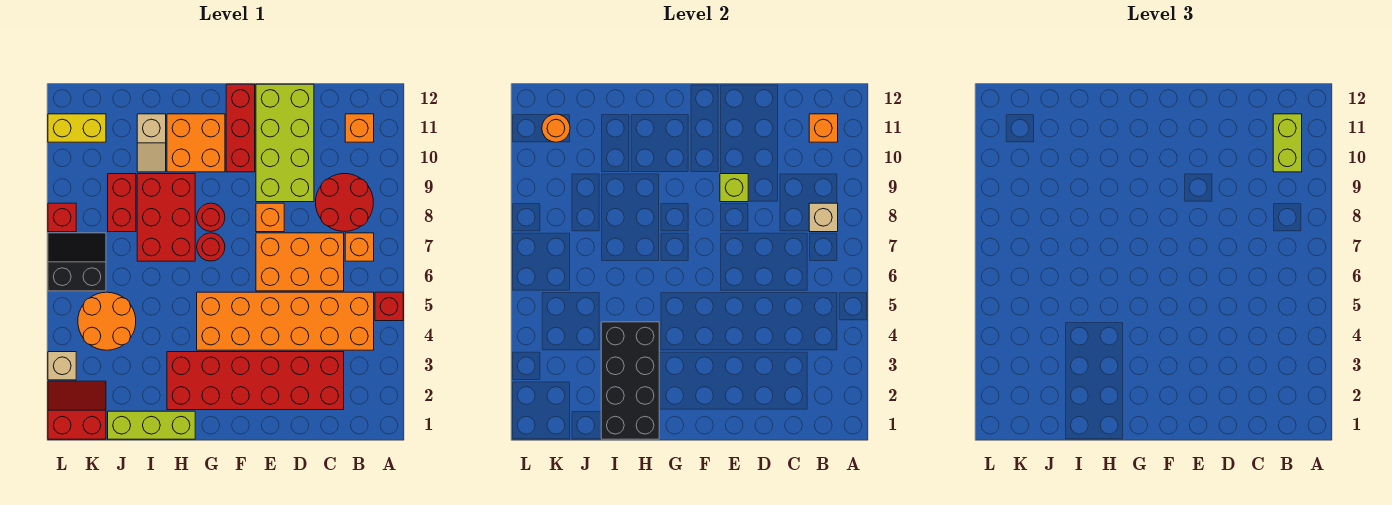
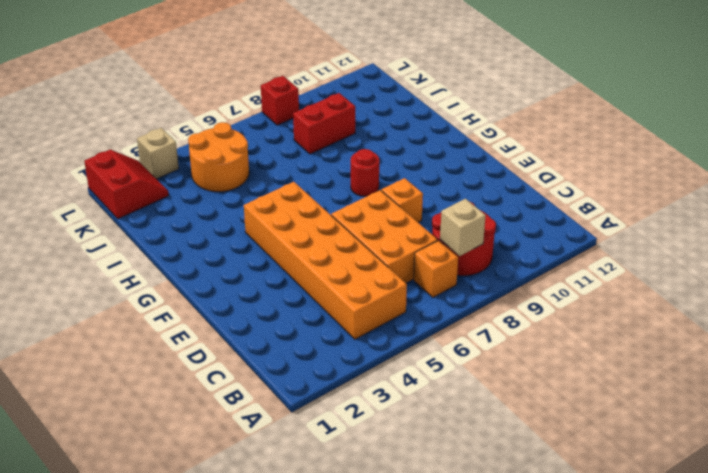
none -> red 1x1 brick [375,292,403,321]
none -> orange 1x1 brick [345,114,374,142]
none -> red 2x6 brick [167,352,344,410]

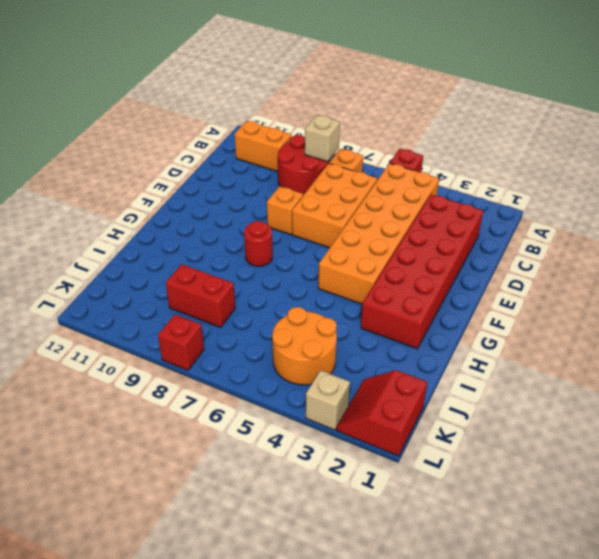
orange 1x2 brick [235,121,291,172] -> orange 1x1 brick [345,114,374,142]
none -> lime 2x4 brick [256,84,314,202]
none -> red 1x3 brick [226,84,255,172]
none -> red 1x1 round brick [197,233,225,261]

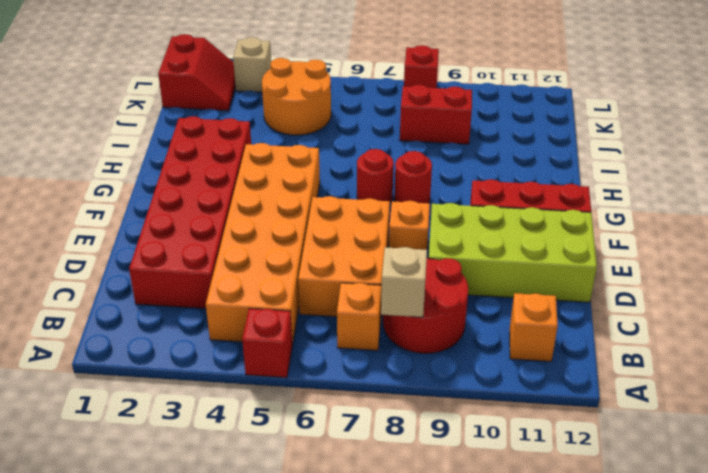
none -> orange 2x2 brick [167,114,225,172]
none -> lime 1x3 brick [108,411,195,439]
none -> red 2x3 brick [137,174,195,261]

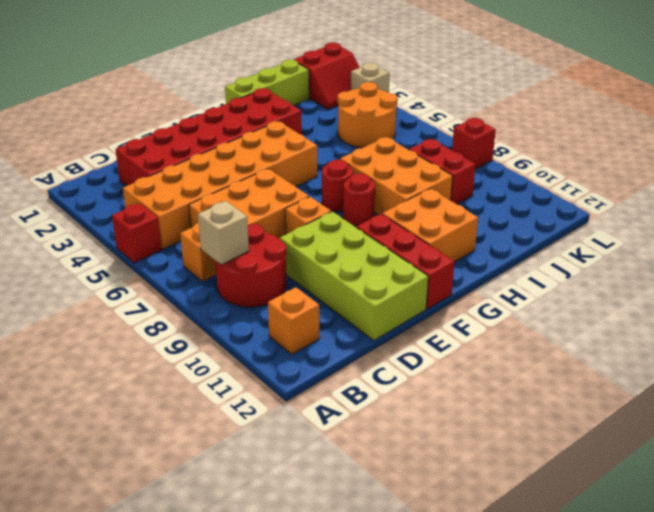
orange 2x3 brick [340,137,453,215] -> red 2x3 brick [137,174,195,261]
none -> tan 1x2 slope [137,114,166,172]
none -> black 2x2 slope [48,233,106,291]
none -> yellow 1x2 brick [48,114,106,142]

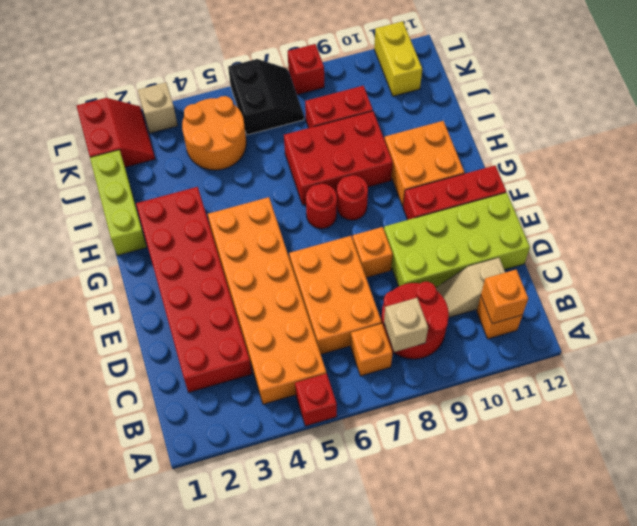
tan 1x2 slope [436,258,505,317] -> tan 1x2 slope moved to [137,114,166,172]
none -> lime 1x1 brick [720,174,748,202]
none -> black 2x4 brick [601,322,659,439]
none -> orange 1x1 round brick [542,114,570,142]

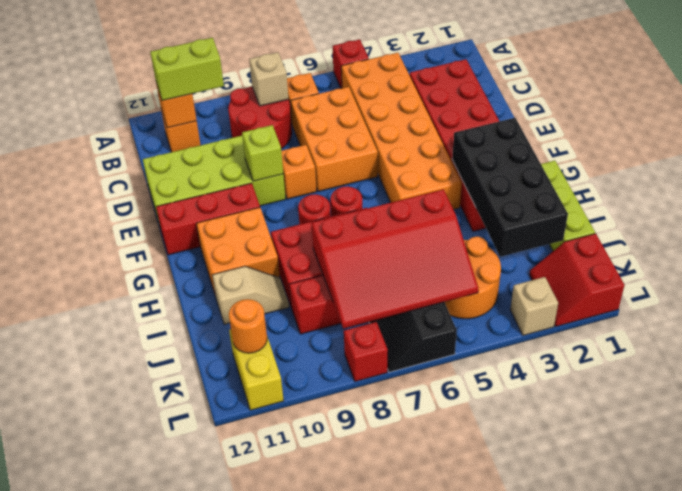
black 2x4 brick [452,118,568,257] -> black 2x4 brick turned to [601,322,659,439]
red 3x4 slope [311,189,478,329] -> none

